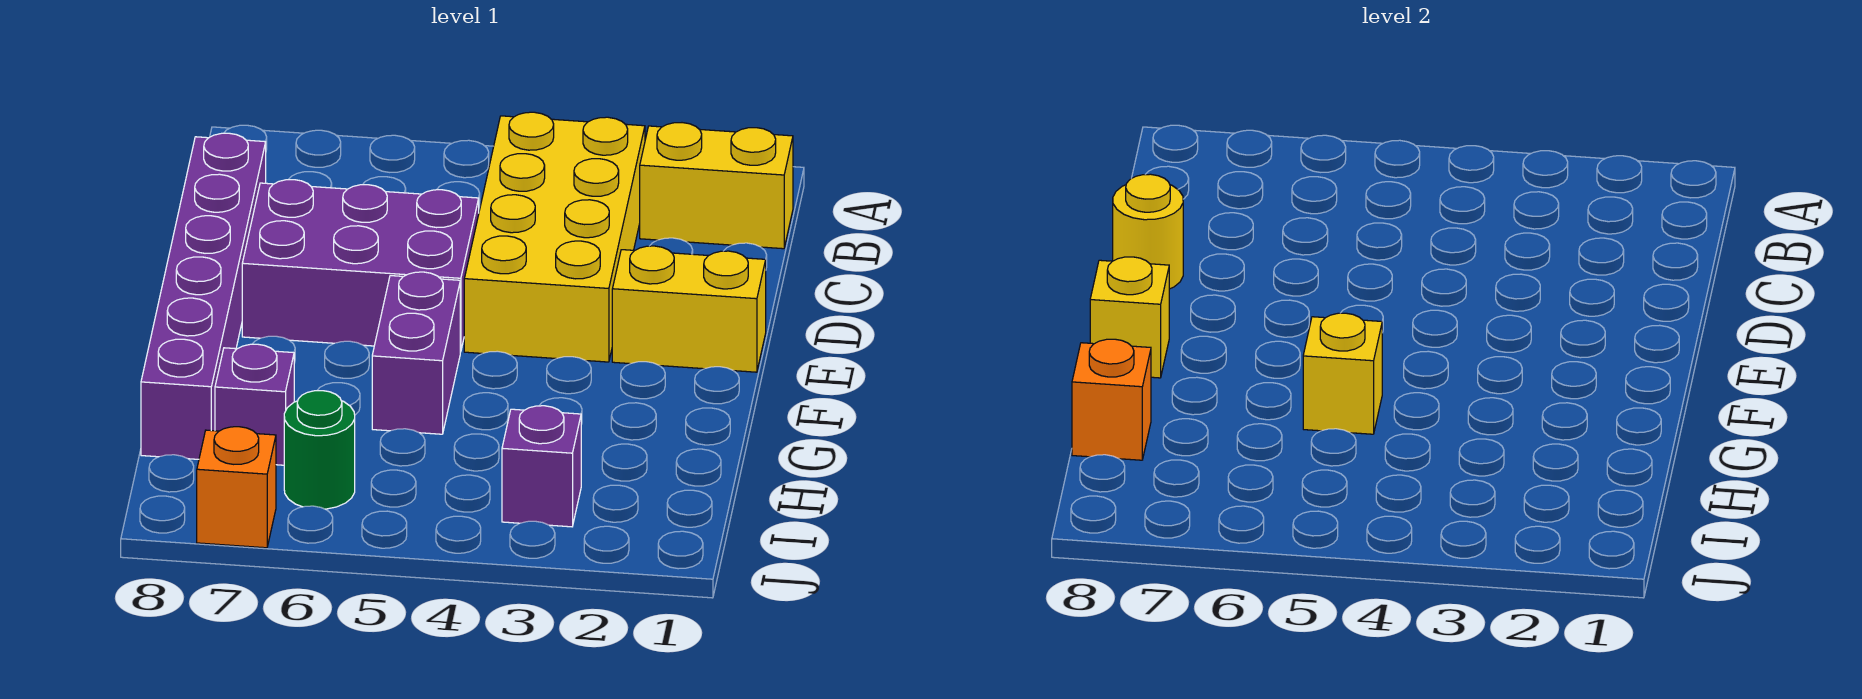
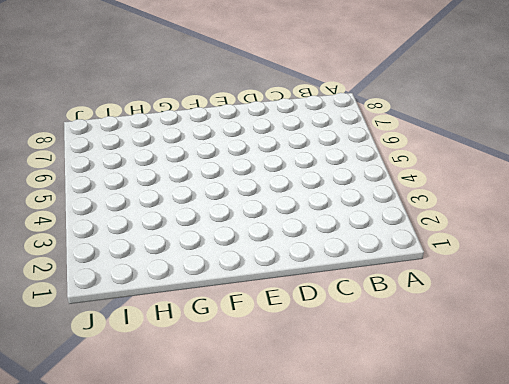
none -> yellow 1x2 brick [640,123,793,249]
none -> yellow 2x4 brick [464,112,645,362]
none -> purple 1x6 brick [141,133,266,459]

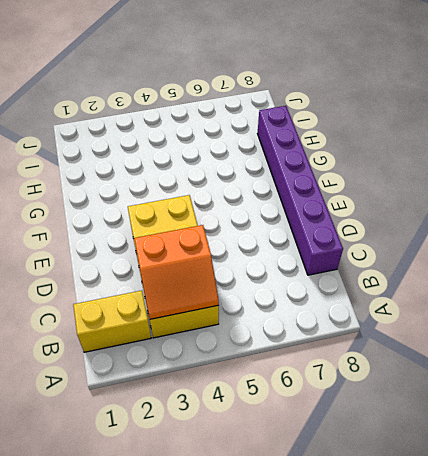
orange 2x2 slope [134,225,219,319] -> none
none -> purple 2x3 brick [242,180,479,352]
none -> yellow 1x2 brick [612,246,766,372]
none -> purple 1x2 brick [372,272,460,434]

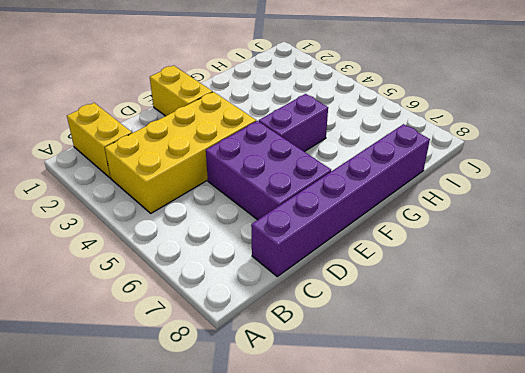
none -> purple 1x1 brick [215,344,294,465]
none -> purple 1x1 brick [502,406,581,527]
none -> green 1x1 round brick [284,391,355,509]

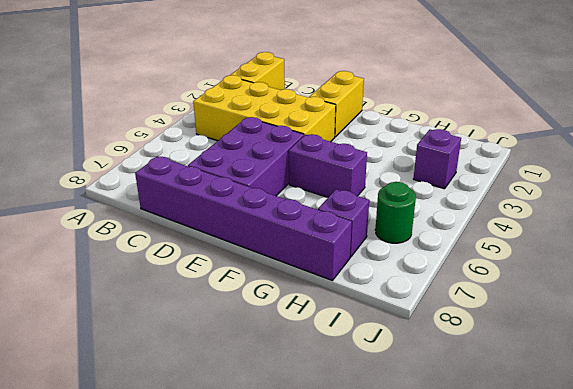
none -> orange 1x1 brick [197,427,276,548]
none -> yellow 1x1 round brick [1113,174,1183,289]
none -> yellow 1x1 brick [1090,257,1169,378]

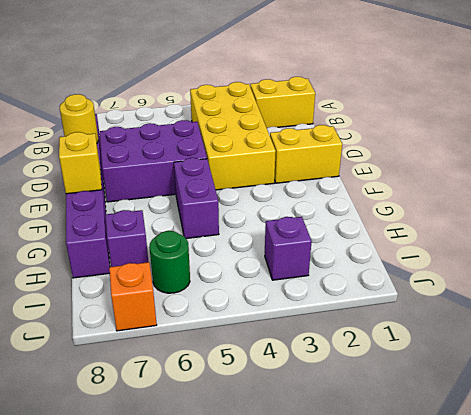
none -> yellow 1x1 brick [1303,313,1382,434]
none -> orange 1x1 brick [1072,339,1151,460]

